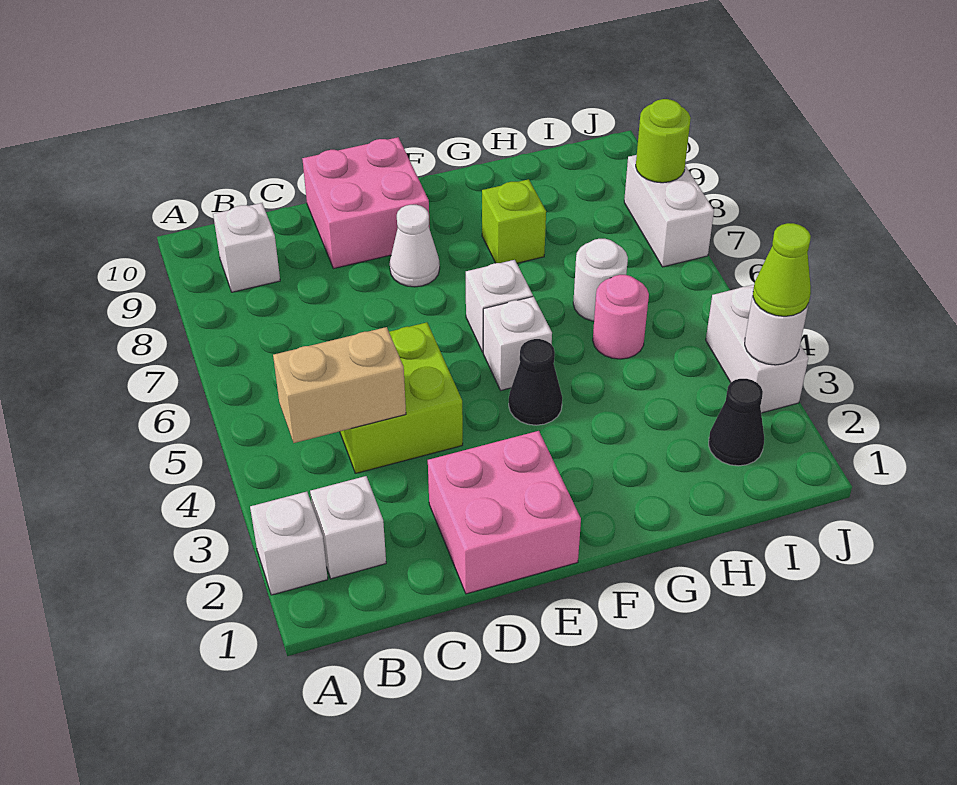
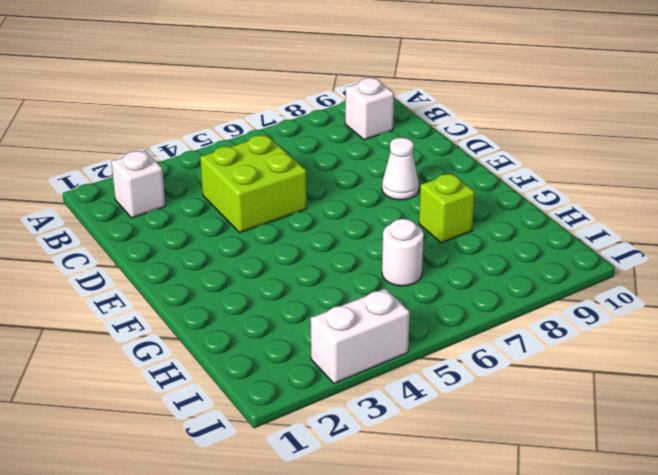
none -> white 1x1 brick [250,492,328,595]
none -> pink 2x2 brick [428,431,581,594]
none -> pink 2x2 brick [302,137,430,269]

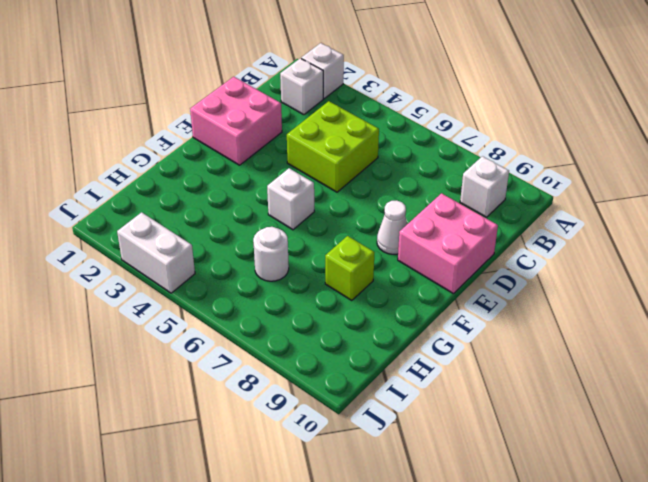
none -> black 1x1 cone [509,339,562,425]
none -> white 1x1 brick [466,260,533,352]
none -> pink 1x1 round brick [593,275,649,359]

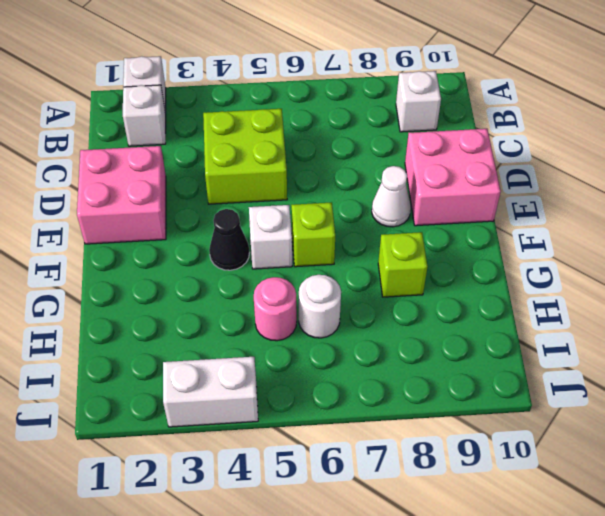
lime 1x1 brick [291,202,335,267] -> white 1x1 brick [466,260,533,352]
none -> black 1x1 cone [709,379,764,466]
none -> white 1x2 brick [624,155,714,267]
none -> tan 1x2 brick [273,327,406,443]

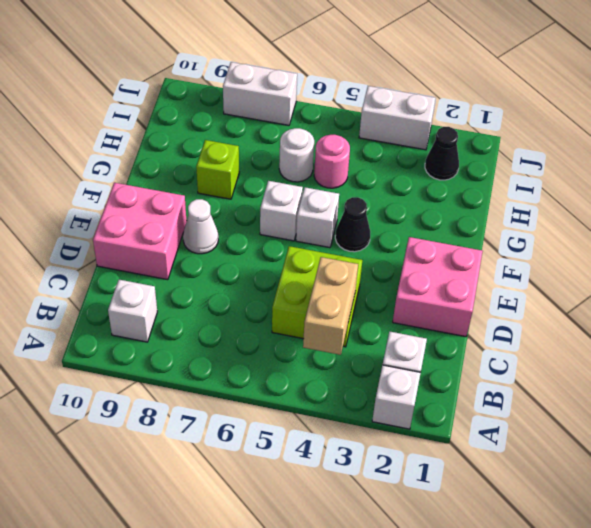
none -> white 1x1 round brick [745,295,808,365]
none -> lime 1x1 round brick [636,99,691,183]
none -> lime 1x1 cone [753,223,811,316]

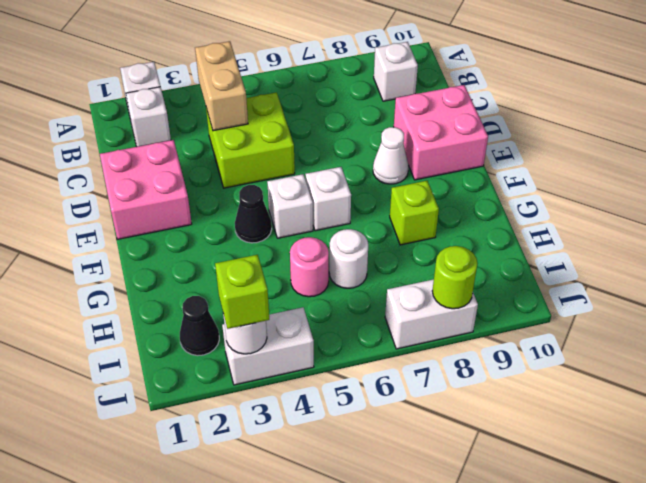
lime 1x1 brick [215,255,269,329] -> lime 1x1 cone [753,223,811,316]

